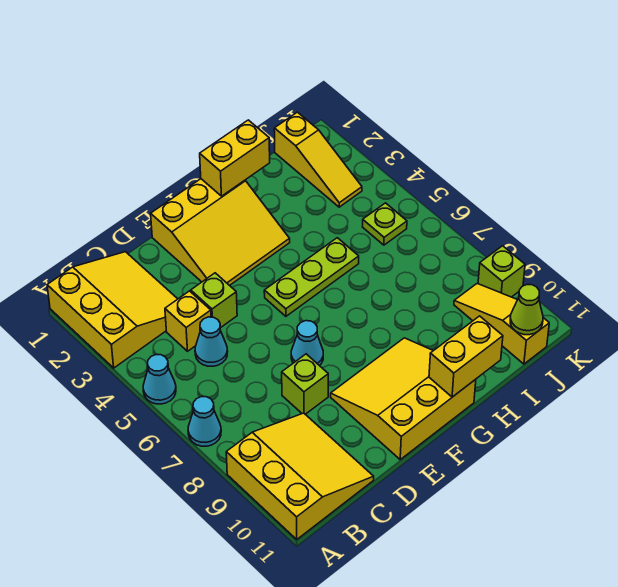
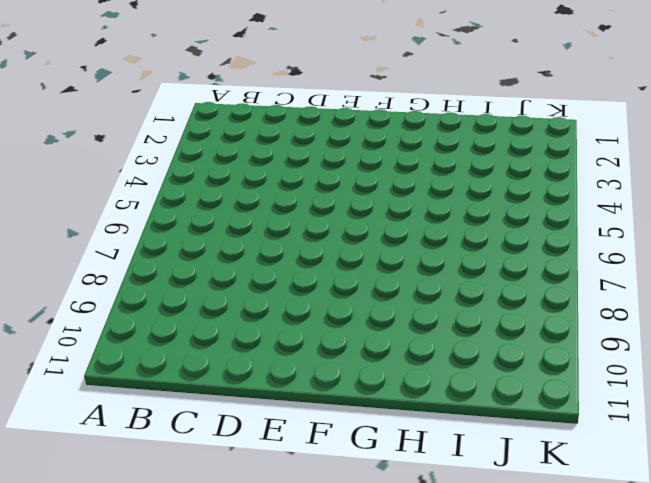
none -> yellow 3x3 slope [47,252,177,368]
none -> cyan 1x1 cone [143,355,176,404]
none -> cyan 1x1 cone [188,397,221,446]

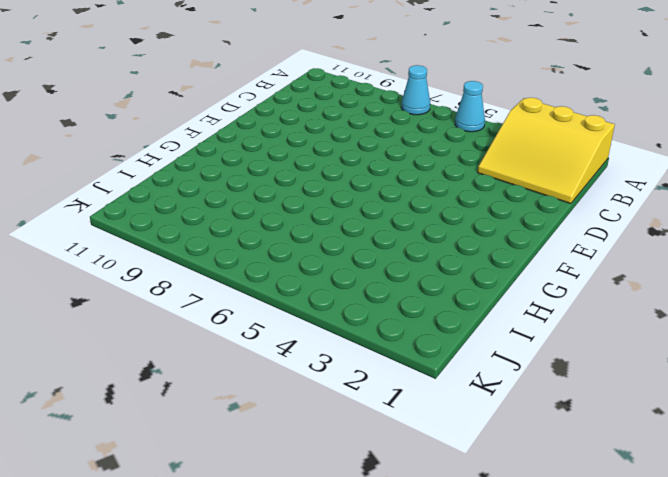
none -> yellow 3x3 slope [226,413,374,539]
none -> yellow 1x1 brick [165,291,211,351]
none -> cyan 1x1 cone [195,317,228,366]

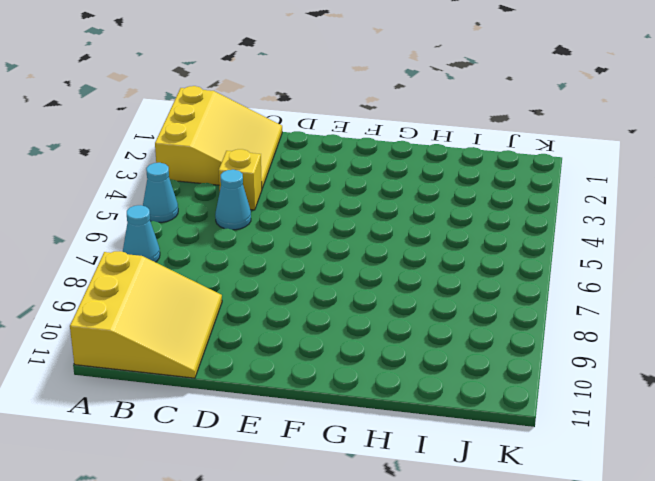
none -> lime 1x1 brick [191,273,237,328]
none -> lime 1x1 brick [282,354,328,414]
none -> yellow 3x3 slope [151,179,290,286]

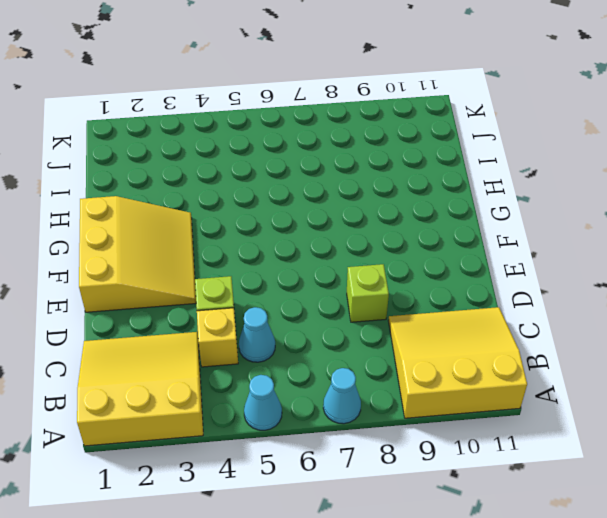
none -> cyan 1x1 cone [291,321,323,366]
none -> yellow 3x3 slope [331,338,476,459]
none -> lime 1x3 plate [264,238,359,316]

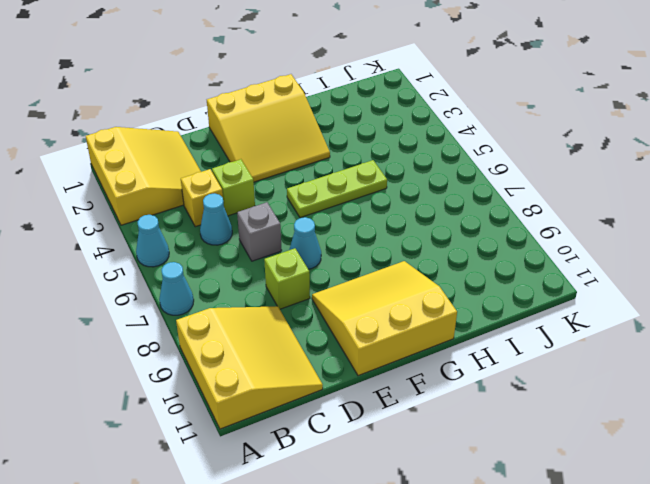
grey 1x1 brick [237,202,282,261] -> none
none -> yellow 1x3 slope [274,112,362,207]
none -> lime 1x1 plate [363,203,407,245]
none -> yellow 1x3 slope [454,284,549,364]

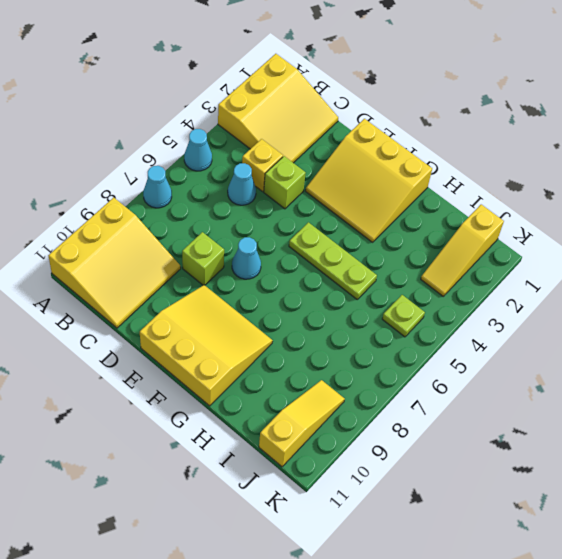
none -> lime 1x1 brick [478,246,525,297]
none -> yellow 1x2 brick [200,120,270,196]
none -> yellow 1x2 brick [429,316,503,397]

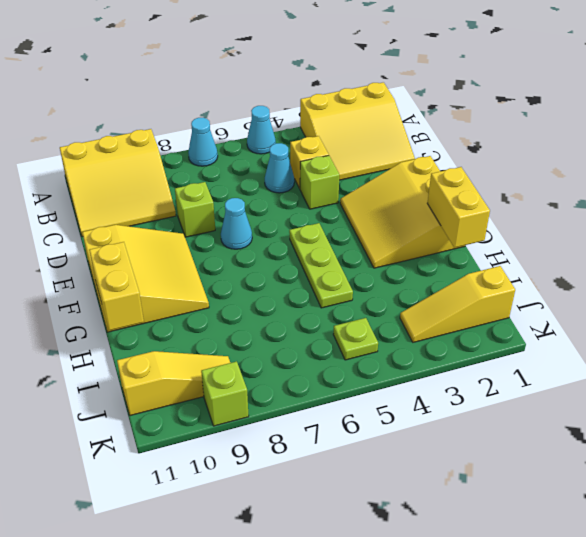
none -> lime 1x1 cone [510,285,543,335]

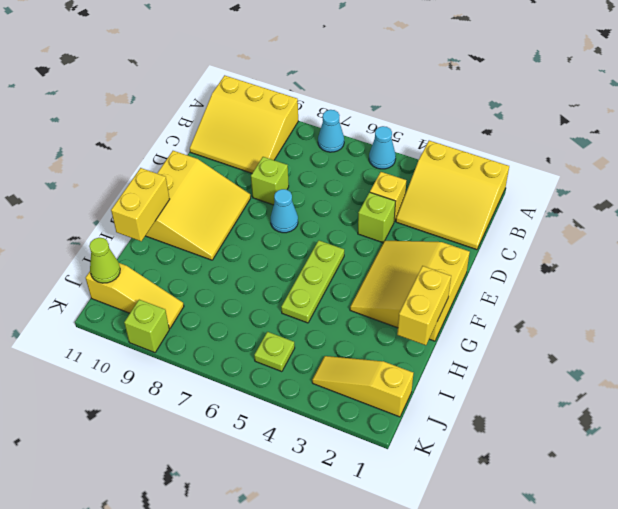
none -> cyan 1x1 cone [195,317,228,366]

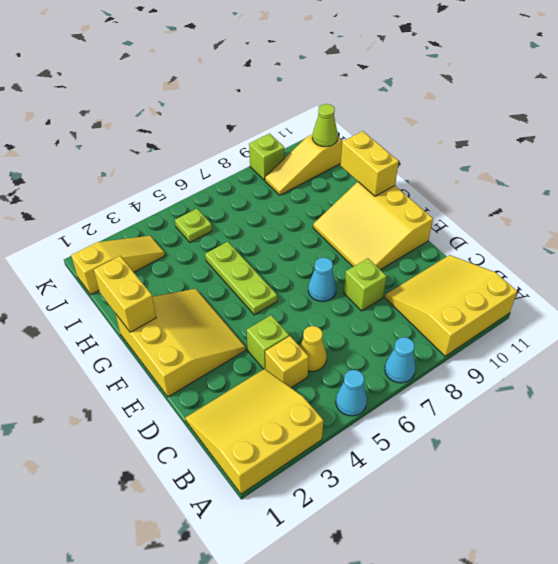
yellow 1x1 cone [300,326,327,371] -> cyan 1x1 cone [195,317,228,366]

